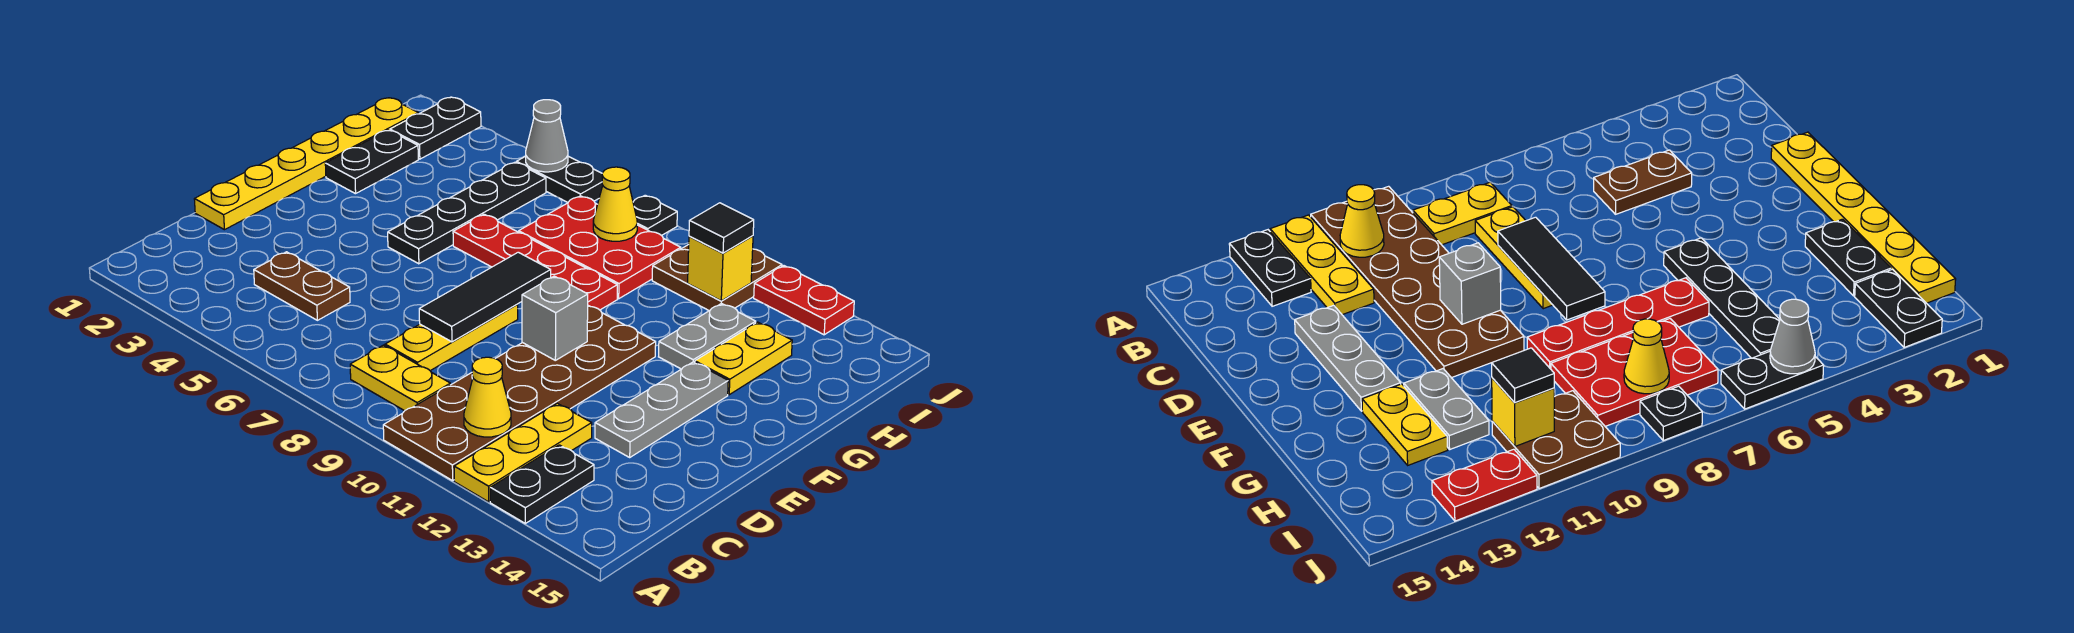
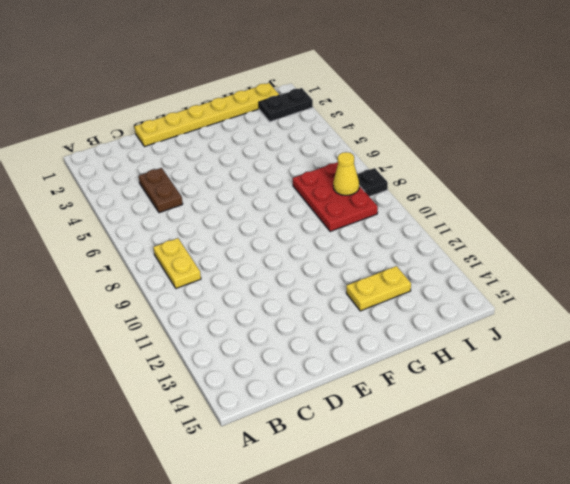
none -> brown 2x6 plate [383,306,656,481]
none -> yellow 1x3 plate [454,403,592,502]
none -> black 1x2 plate [490,445,594,523]

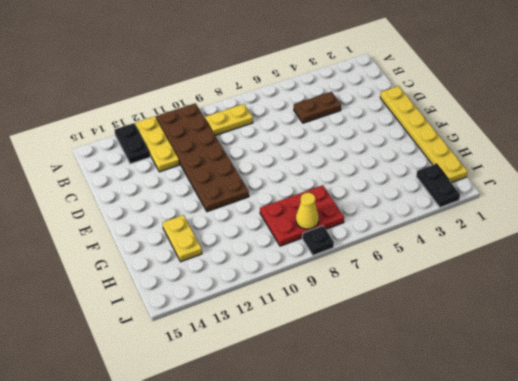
none -> yellow 1x3 plate [385,305,518,371]
none -> grey 1x3 plate [595,362,728,457]
none -> black 1x4 plate [388,162,546,264]

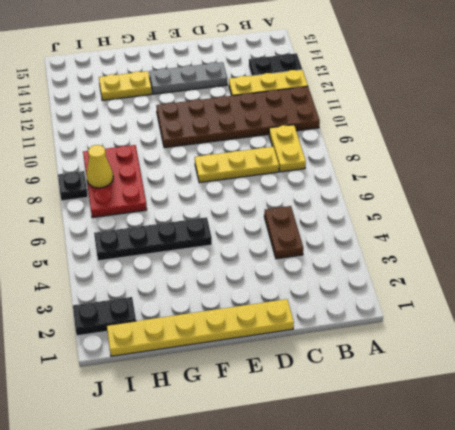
none -> black 1x2 plate [325,130,418,194]
none -> red 1x4 plate [453,214,617,310]
none -> grey 1x2 plate [659,303,756,369]

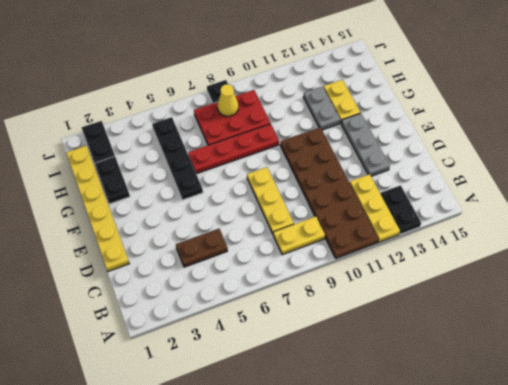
none -> brown 2x2 plate [652,245,782,311]
none -> black 1x2 plate [516,156,603,202]
none -> red 1x2 plate [754,266,854,335]

